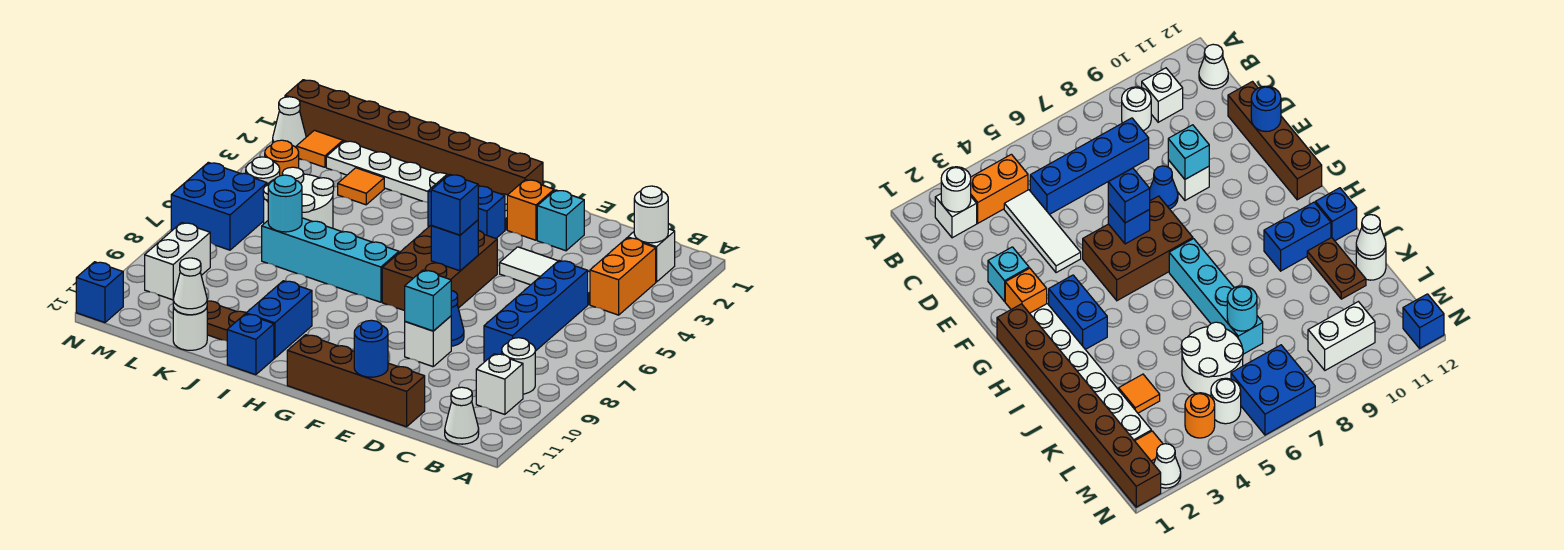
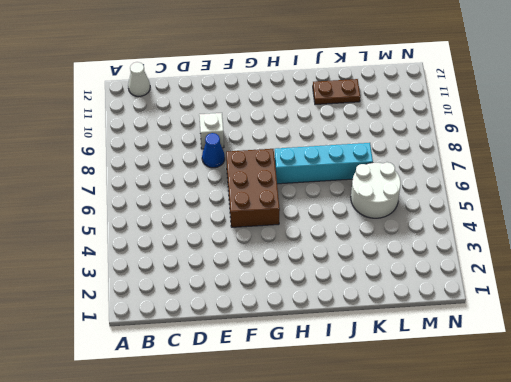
none -> white 1x1 brick [628,229,675,282]
none -> orange 1x2 brick [590,238,656,315]
none -> white 1x1 round brick [502,338,535,394]
none -> white 1x1 brick [476,354,523,414]

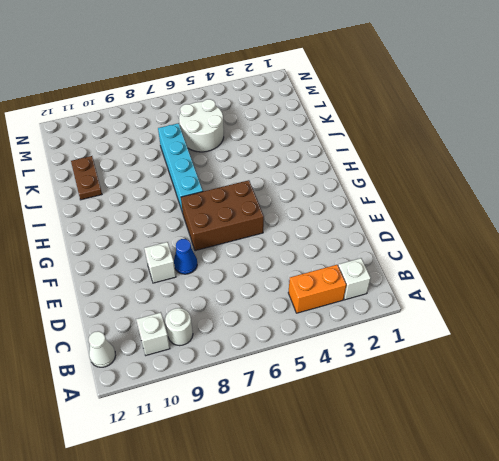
none -> white 1x3 tile [500,247,590,305]
none -> blue 1x4 brick [484,261,588,361]
none -> brown 1x4 brick [287,335,425,427]
none -> cyan 1x1 brick [537,190,584,251]

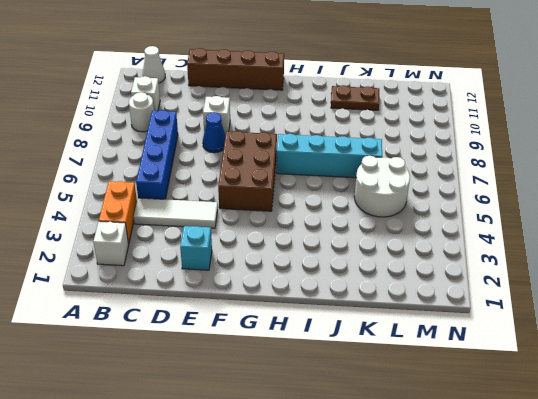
none -> orange 1x1 brick [507,180,554,240]
none -> brown 1x8 brick [285,80,543,195]
none -> white 1x6 plate [326,141,507,230]
none -> blue 1x2 brick [428,175,505,238]

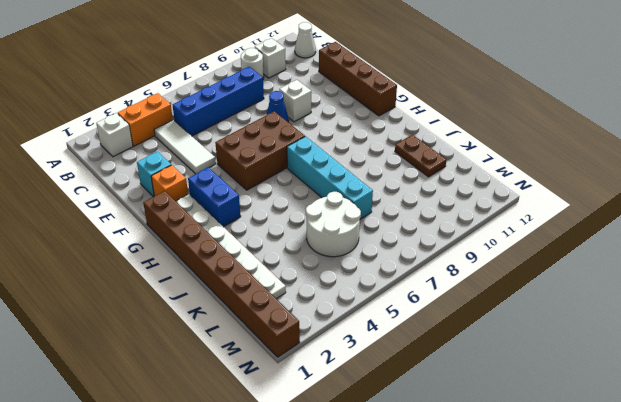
none -> blue 1x2 brick [246,281,312,358]
none -> blue 1x1 brick [227,314,274,375]
none -> orange 1x1 tile [338,168,384,205]
none -> white 1x1 round brick [173,307,207,350]

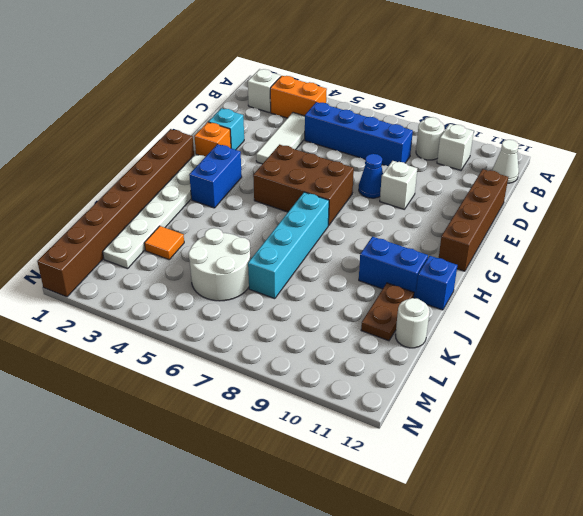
none -> orange 1x1 tile [296,130,343,167]
none -> orange 1x1 round brick [265,140,299,176]
none -> white 1x1 round brick [246,157,280,184]
none -> blue 2x2 brick [171,162,267,250]

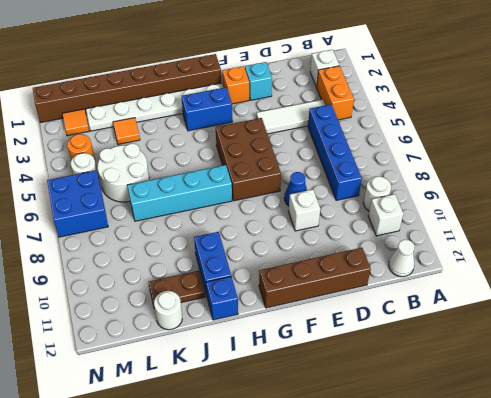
none -> white 1x2 brick [145,223,210,300]
none -> white 1x1 cone [273,97,306,147]
none -> blue 1x1 brick [76,262,123,323]
none -> white 1x1 round brick [634,186,668,243]

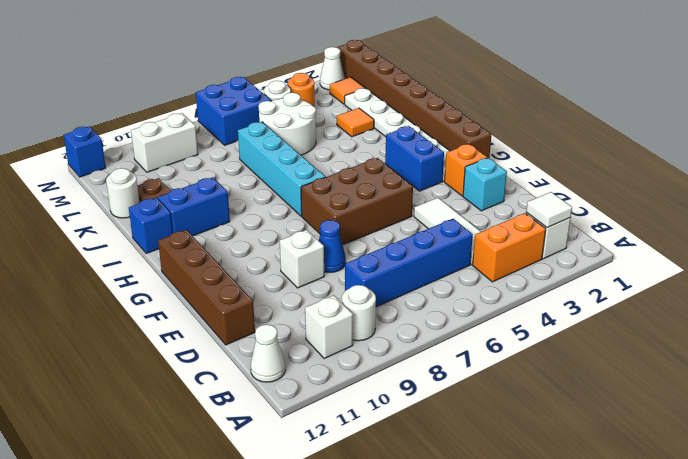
white 1x1 tile [526,192,572,228] -> white 1x1 round brick [634,186,668,243]
none -> cyan 1x1 brick [405,270,451,331]
none -> blue 1x1 round brick [354,320,388,377]
none -> blue 1x1 brick [431,220,478,271]
none -> cyan 1x1 round brick [268,175,302,232]

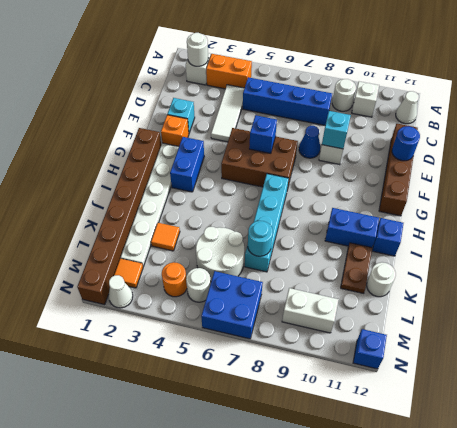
none -> white 1x1 cone [173,258,207,315]
none -> blue 1x1 brick [431,174,479,235]

